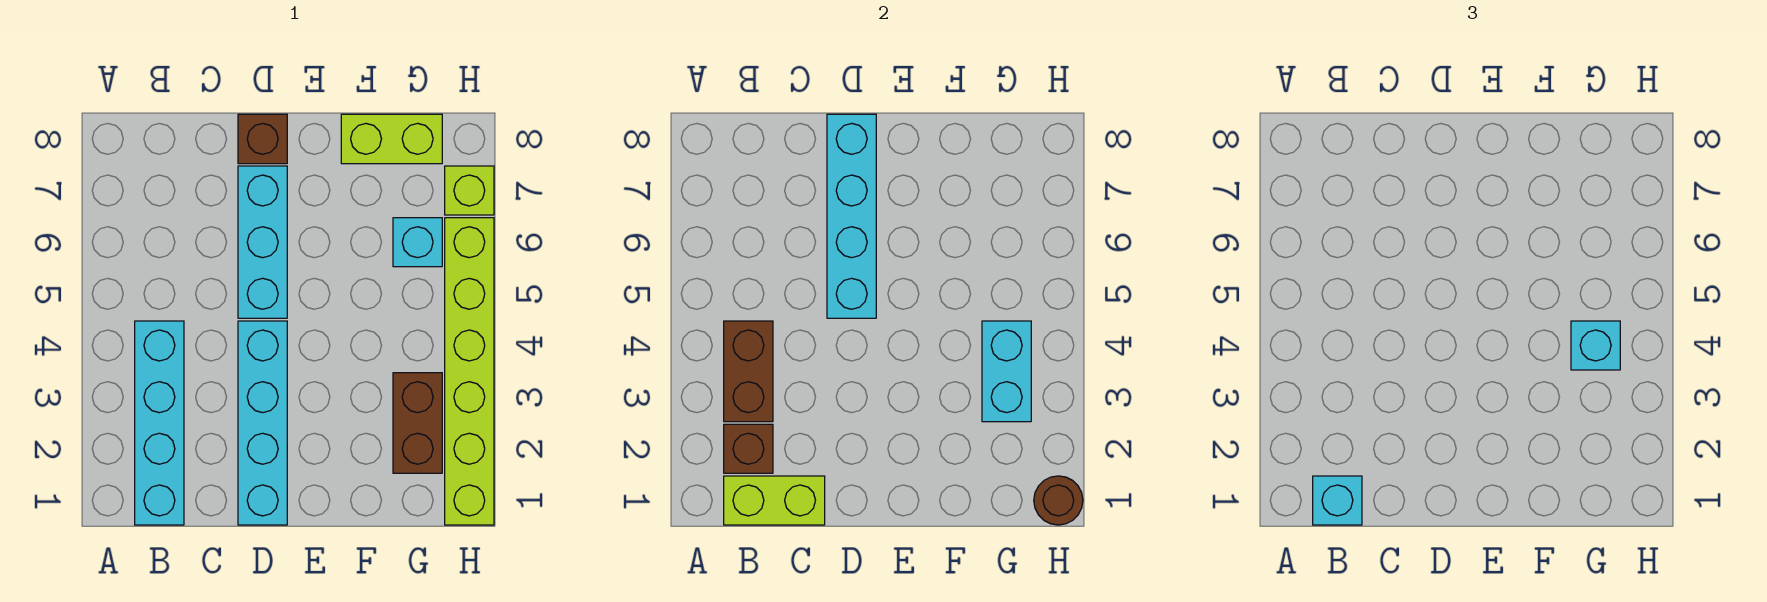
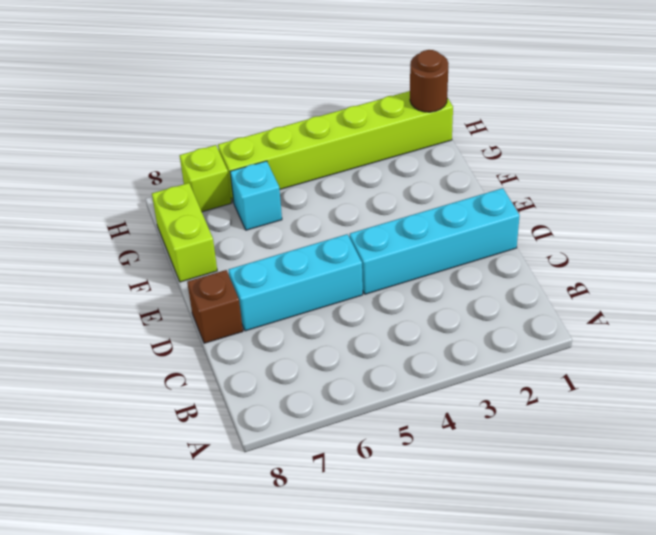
none -> cyan 1x4 brick [135,321,184,525]
none -> brown 1x2 brick [393,373,442,473]
none -> lime 1x2 brick [724,476,825,525]

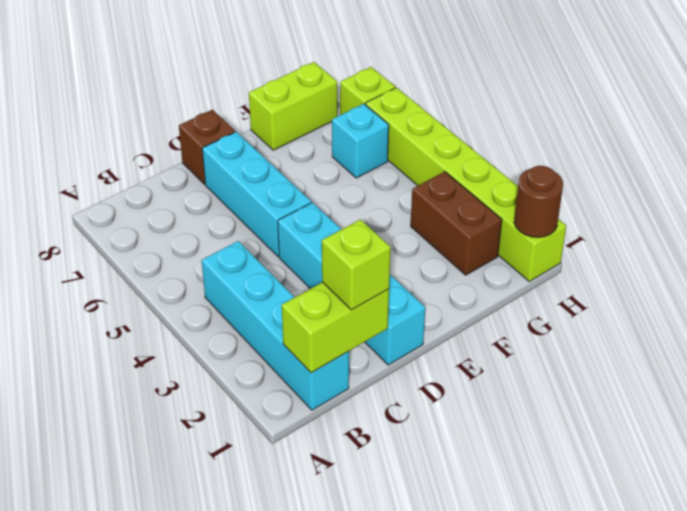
lime 1x1 brick [321,220,391,310] -> none
none -> brown 1x1 brick [724,424,773,473]
none -> brown 1x2 brick [724,321,773,422]
none -> cyan 1x4 brick [827,114,876,318]

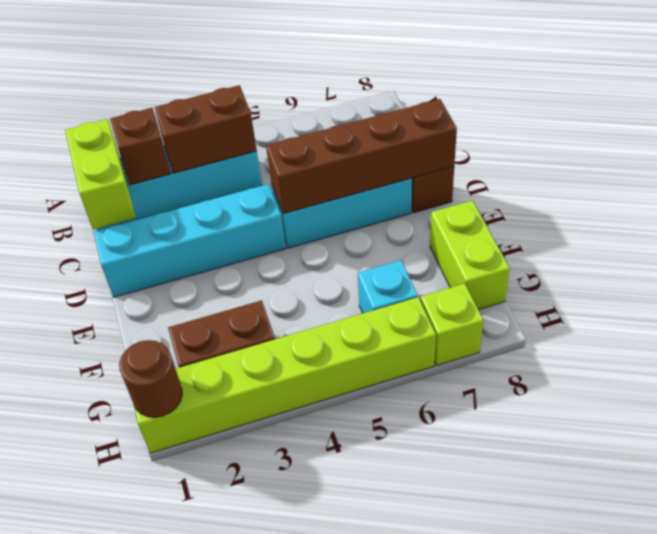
brown 1x4 brick [266,99,457,214] -> cyan 1x4 brick [827,114,876,318]
none -> cyan 1x2 brick [982,321,1031,422]
none -> cyan 1x1 brick [1313,476,1362,525]
none -> cyan 1x1 brick [1571,321,1620,370]

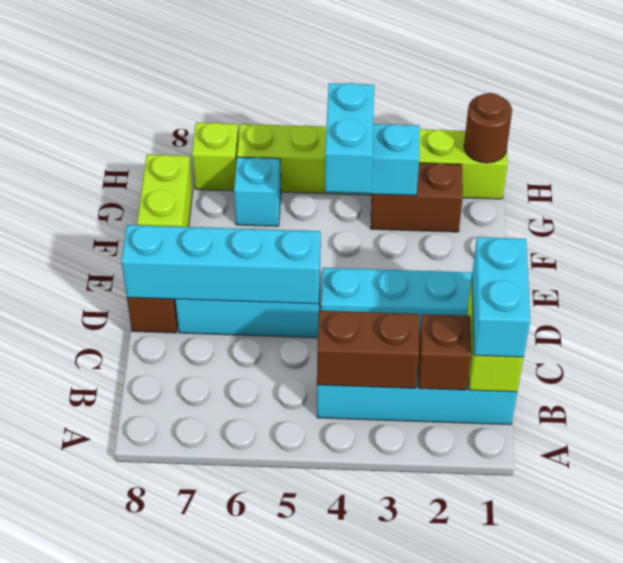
cyan 1x2 brick [472,237,530,357] -> cyan 1x1 brick [1313,476,1362,525]
cyan 1x2 brick [325,83,374,193] -> cyan 1x1 brick [1571,321,1620,370]

